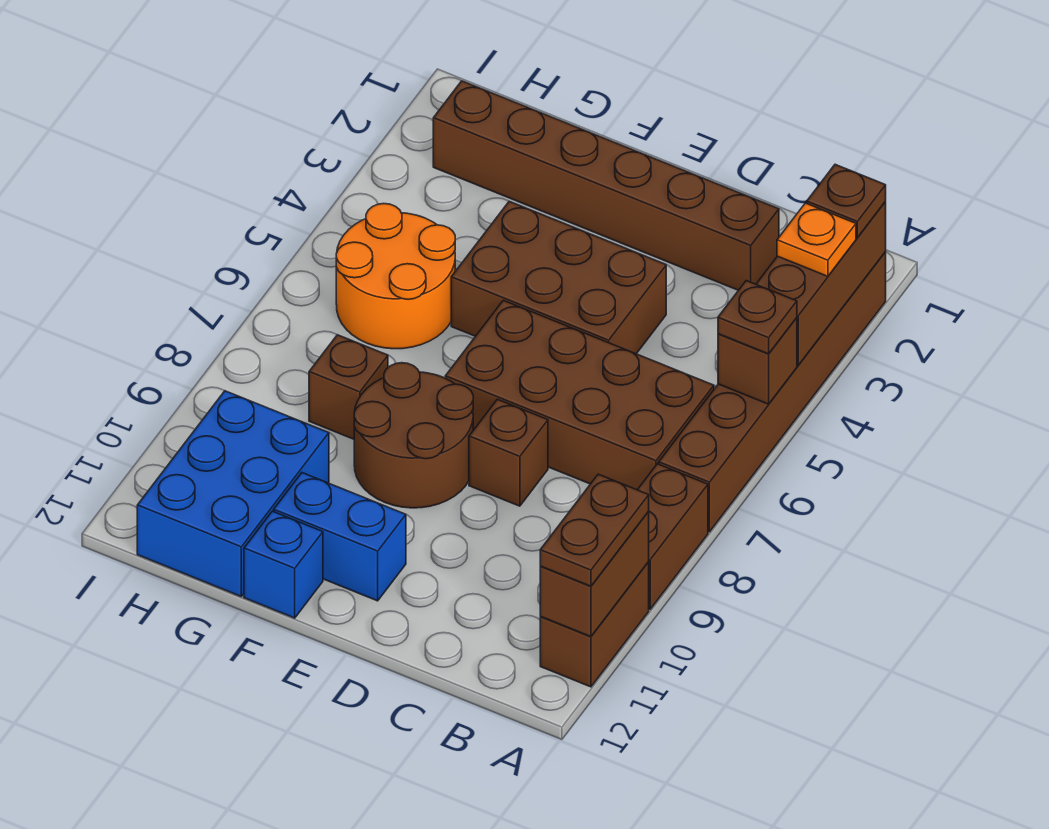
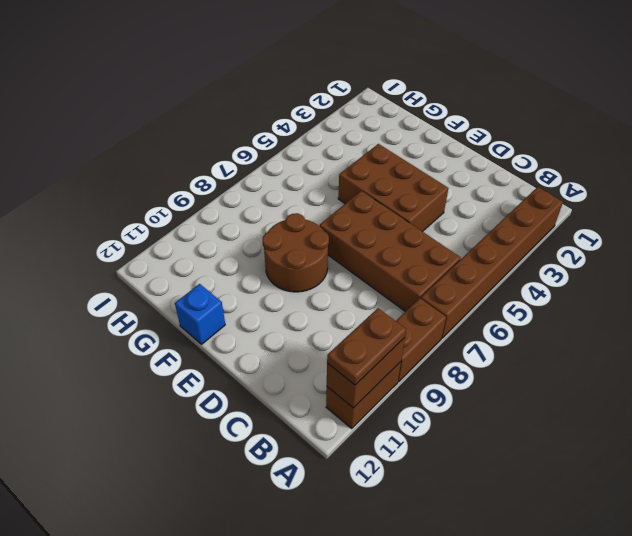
none -> brown 1x6 brick [433,81,779,290]
none -> brown 1x1 brick [469,399,548,506]
none -> blue 1x2 brick [274,473,406,601]

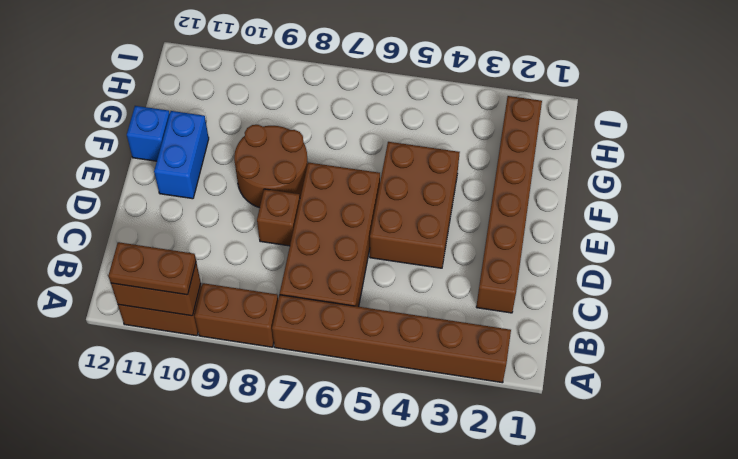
none -> orange 2x2 round brick [336,204,455,349]
none -> brown 1x1 brick [309,335,388,439]
none -> blue 2x3 brick [137,391,329,596]

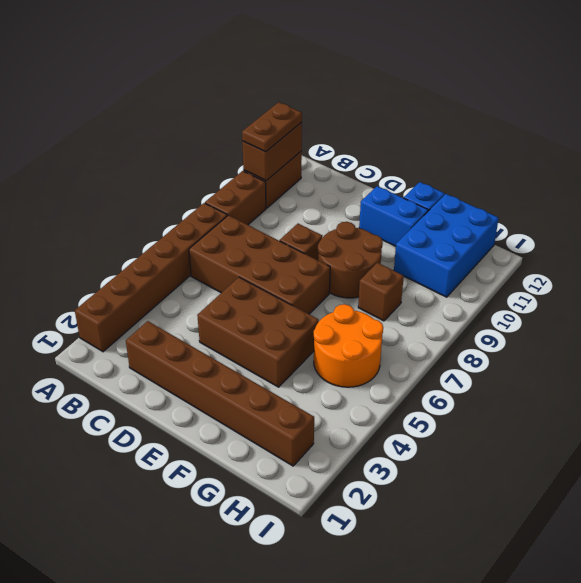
none -> brown 1x3 brick [756,202,886,365]
none -> brown 1x1 brick [718,318,797,404]
none -> brown 1x1 plate [807,164,886,237]

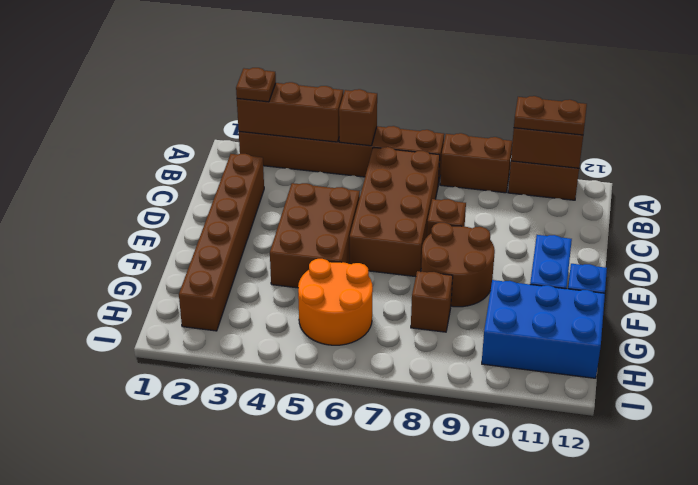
none -> orange 1x1 plate [777,203,856,276]
none -> brown 1x1 plate [718,281,797,354]

